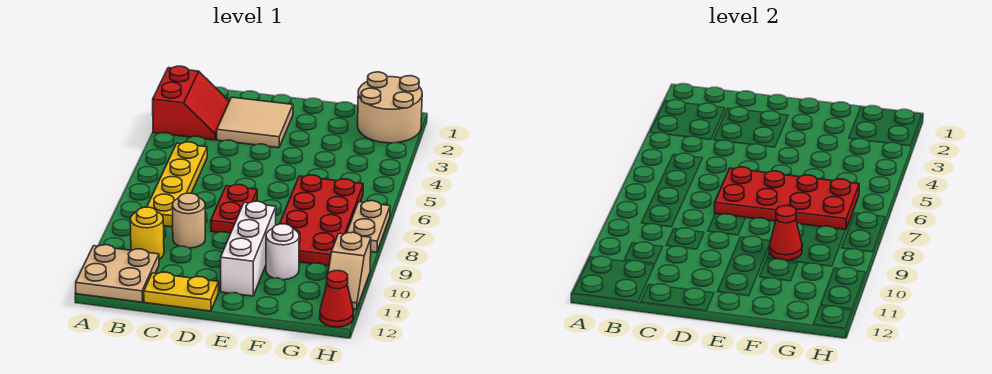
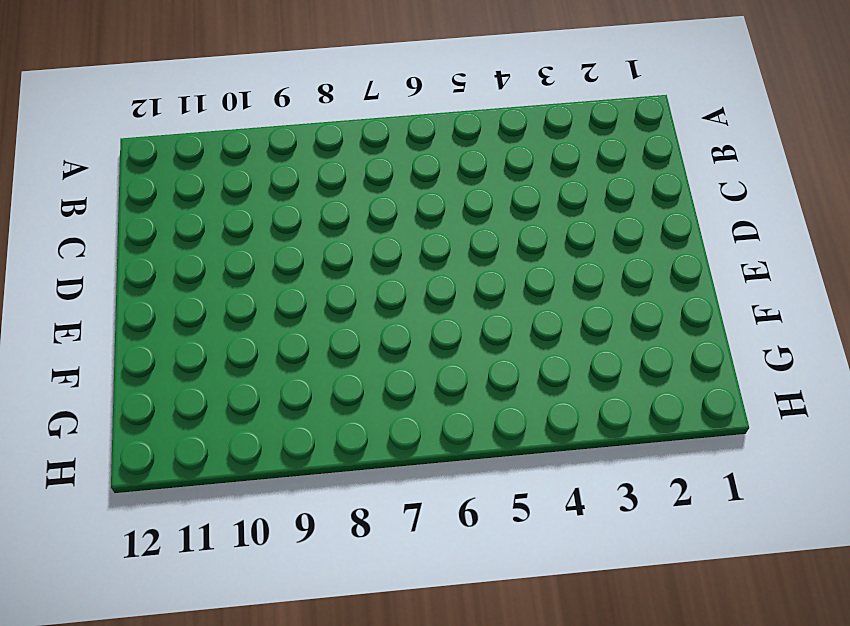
none -> red 2x2 slope [153,66,229,140]
none -> tan 2x2 plate [76,245,159,302]
none -> yellow 1x4 plate [147,142,207,227]

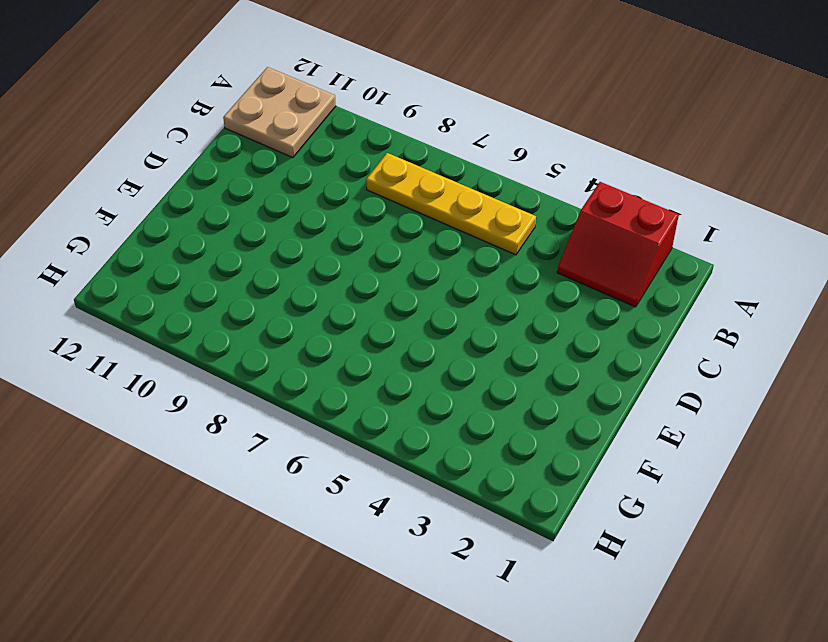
none -> yellow 1x1 round brick [130,207,164,259]
none -> tan 2x2 tile [217,97,293,148]
none -> tan 1x1 round brick [172,193,205,248]

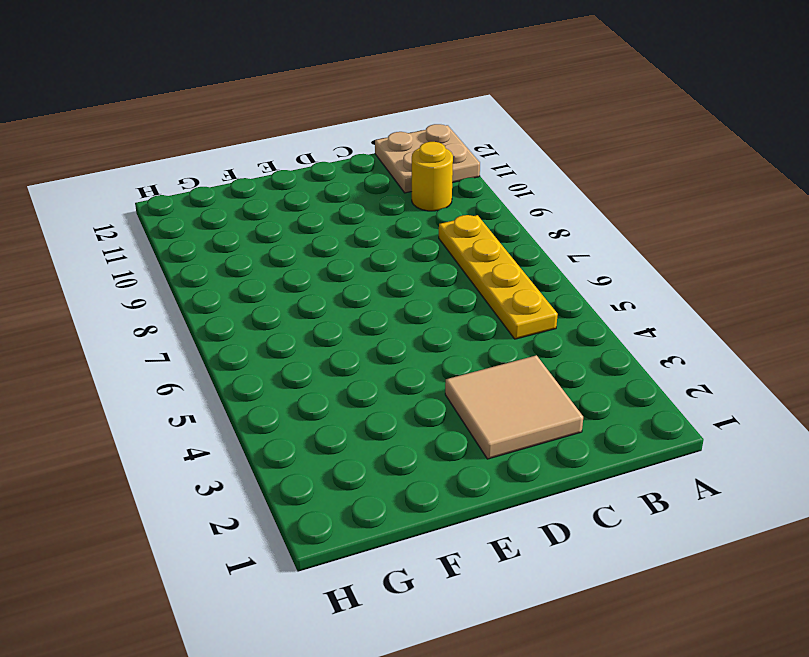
none -> red 2x2 slope [153,66,229,140]
none -> tan 1x1 round brick [172,193,205,248]
none -> yellow 1x2 plate [144,272,219,311]

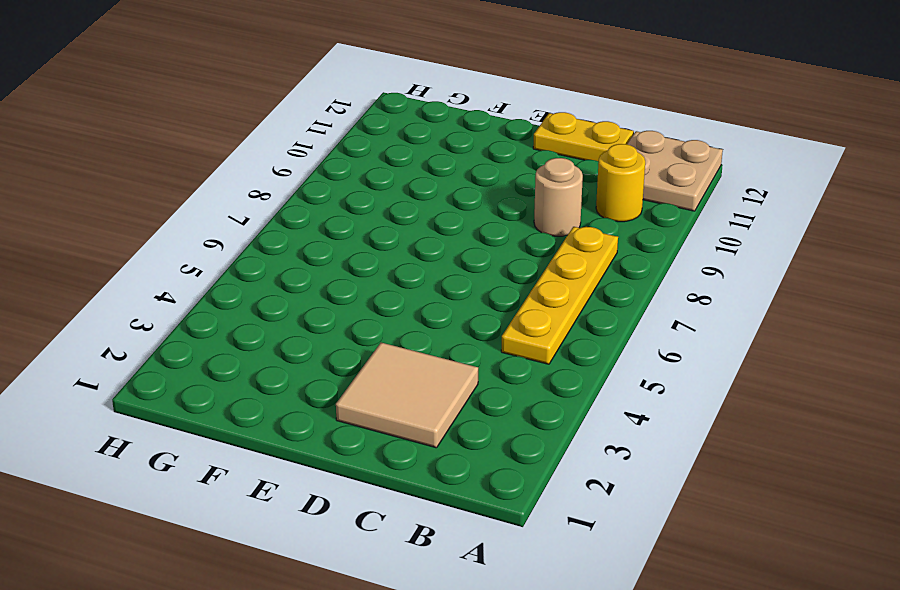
none -> red 2x2 slope [153,66,229,140]
none -> red 1x2 plate [211,185,257,234]
none -> white 1x3 brick [221,201,276,296]

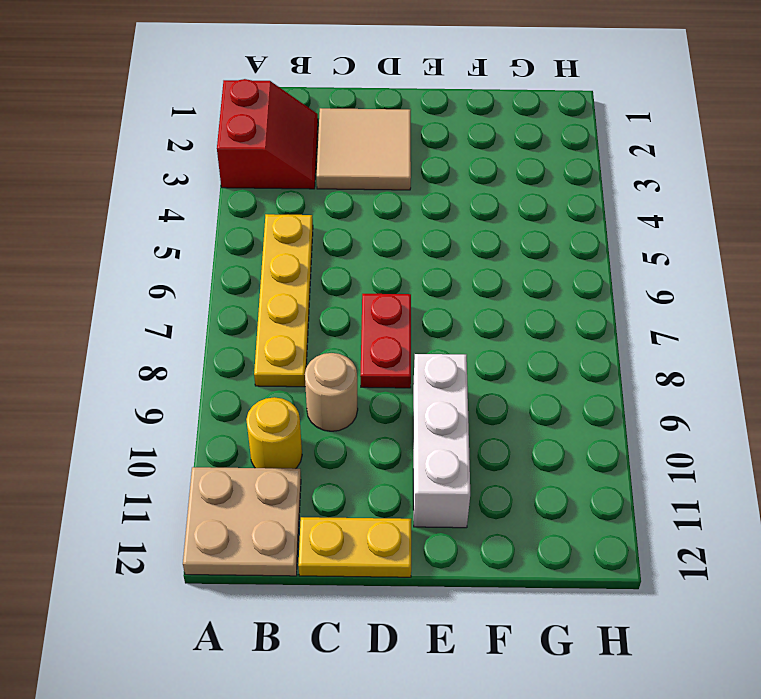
none -> red 2x4 plate [280,175,363,266]
none -> white 1x1 round brick [266,224,299,280]
none -> tan 2x2 round brick [358,72,422,143]

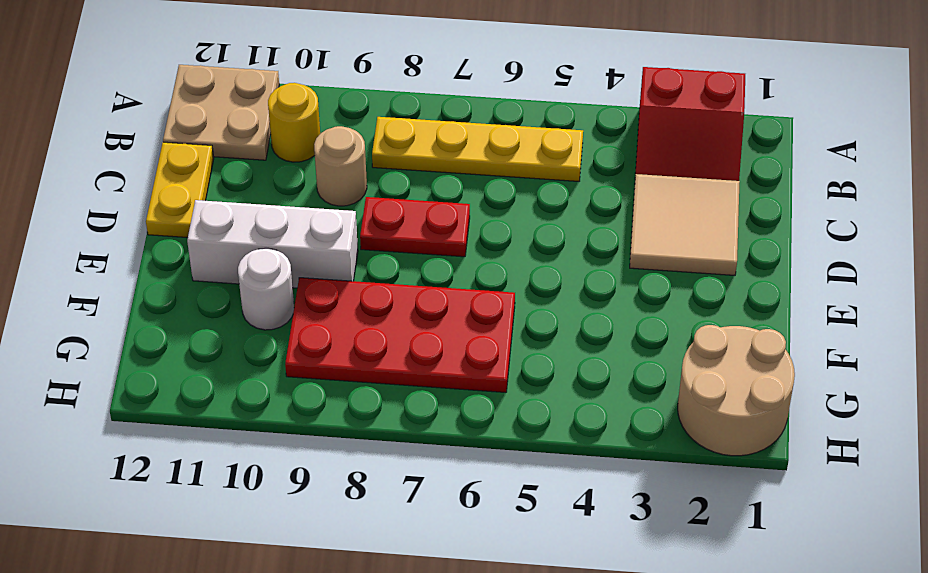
none -> tan 1x2 plate [347,201,390,252]
none -> tan 1x2 slope [326,232,371,309]
none -> red 1x1 cone [320,271,353,327]

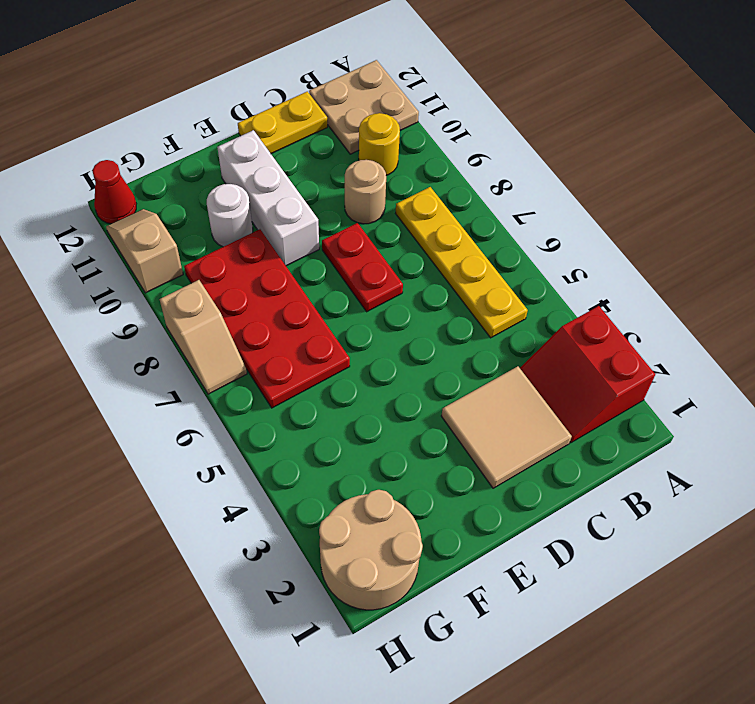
tan 1x2 slope [160,280,247,394] -> tan 1x2 plate [347,201,390,252]
none -> red 2x4 plate [715,167,859,230]
none -> red 1x1 cone [769,206,802,260]

